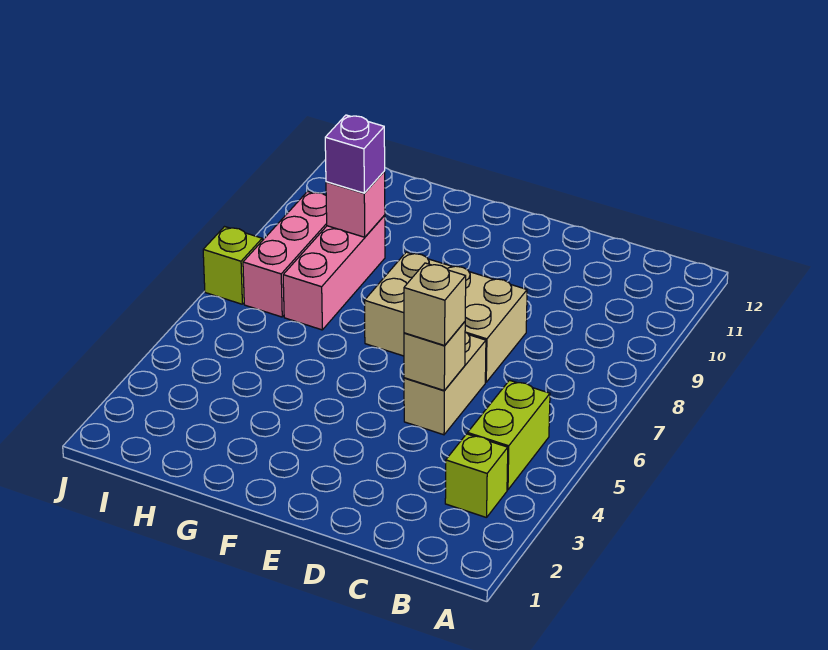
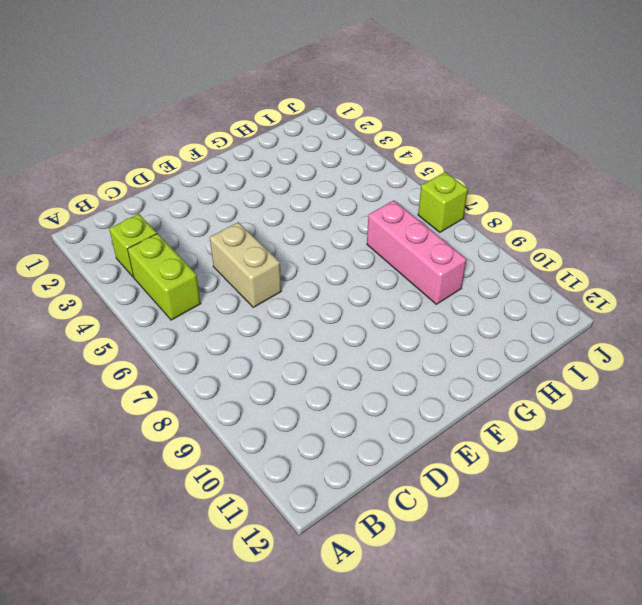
none -> tan 2x3 brick [364,252,527,382]
none -> pink 1x3 brick [243,191,327,317]

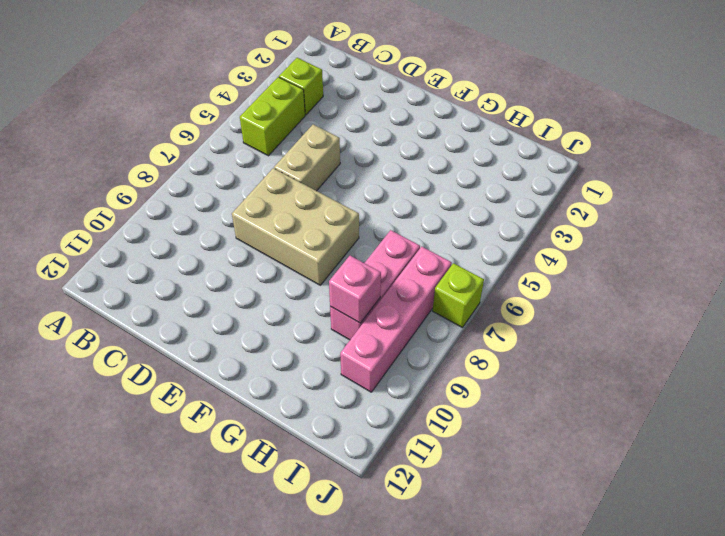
pink 1x4 brick [340,247,452,392] -> pink 1x3 brick [243,191,327,317]
none -> tan 1x1 brick [404,322,465,390]
none -> tan 1x1 brick [404,263,466,345]

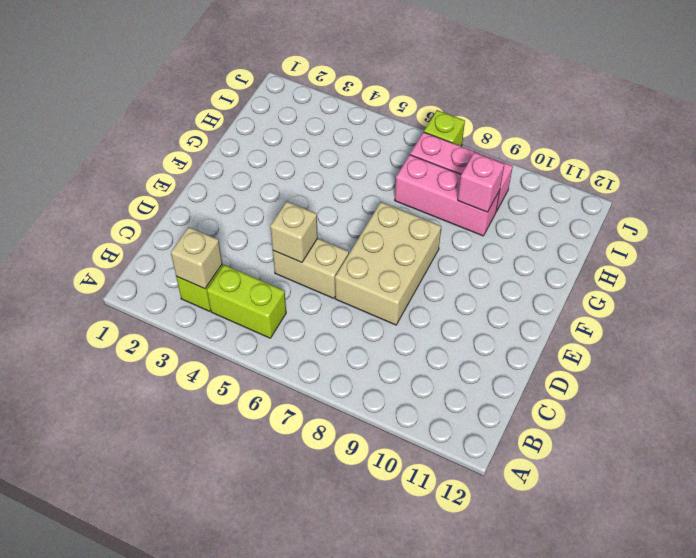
tan 1x1 brick [171,227,222,289] -> tan 1x1 brick moved to [404,263,466,345]
none -> purple 1x1 brick [325,115,385,193]

